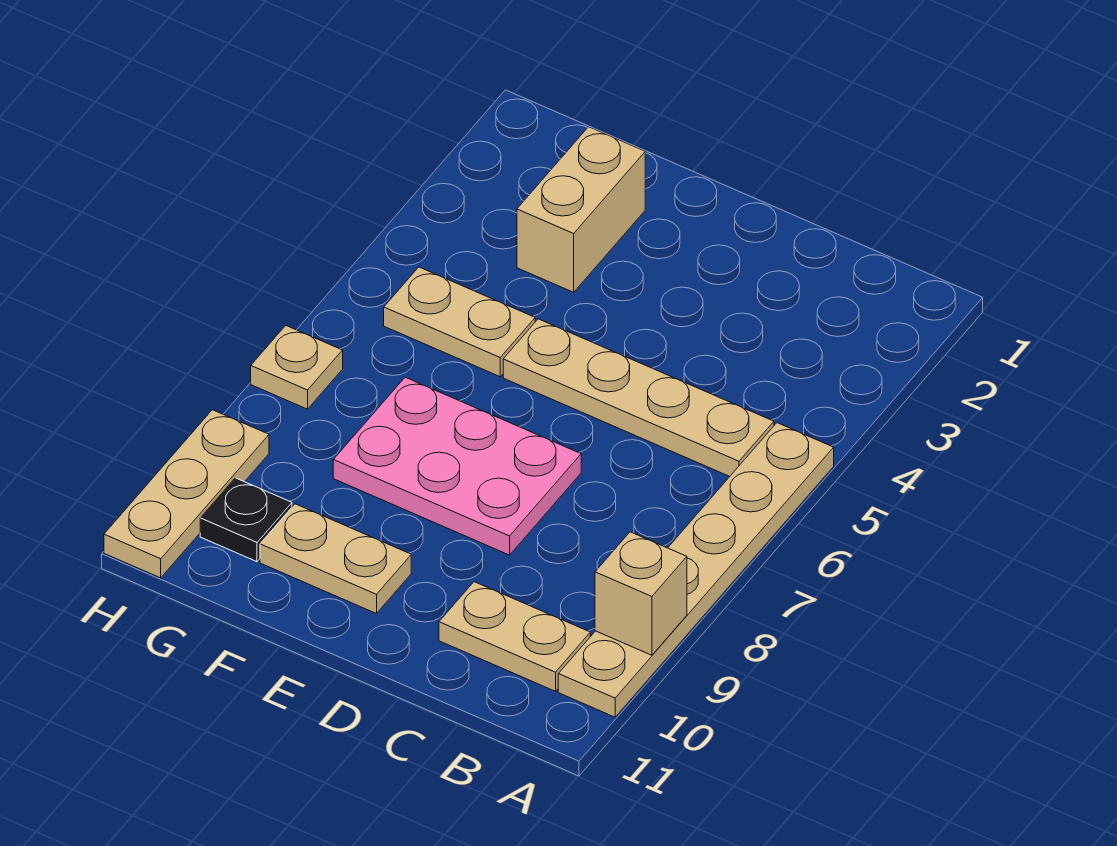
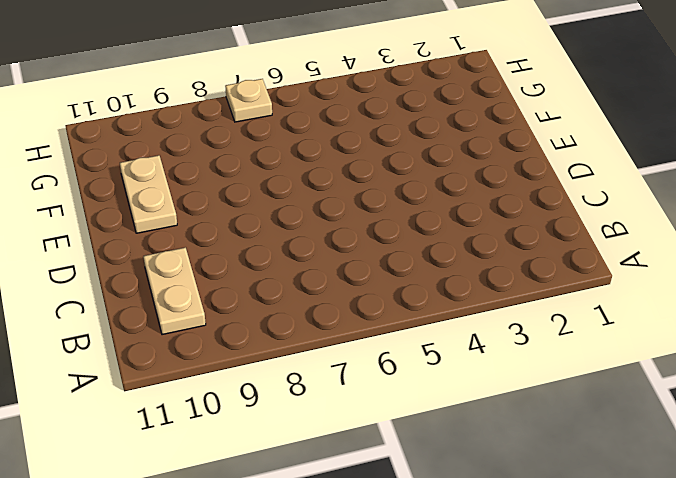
none -> tan 1x6 plate [558,423,834,717]
none -> tan 1x4 plate [503,319,774,477]

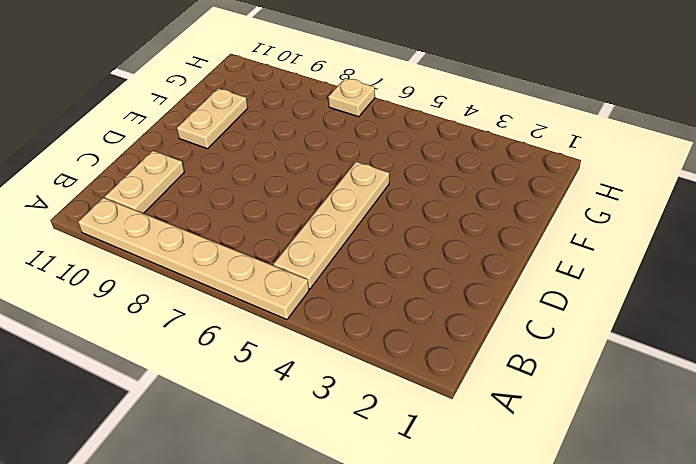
none -> pink 2x3 plate [333,377,581,555]
none -> tan 1x2 brick [517,127,645,292]

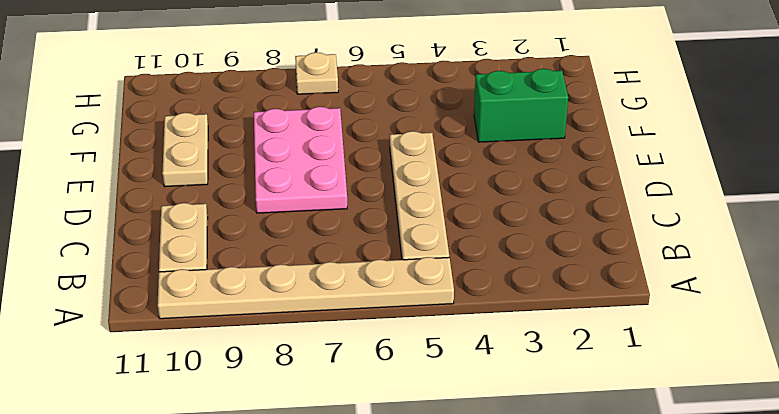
green 1x2 brick [474,69,568,142] -> tan 1x2 brick [517,127,645,292]
none -> tan 1x2 plate [384,267,535,377]
none -> black 1x1 plate [200,478,292,562]

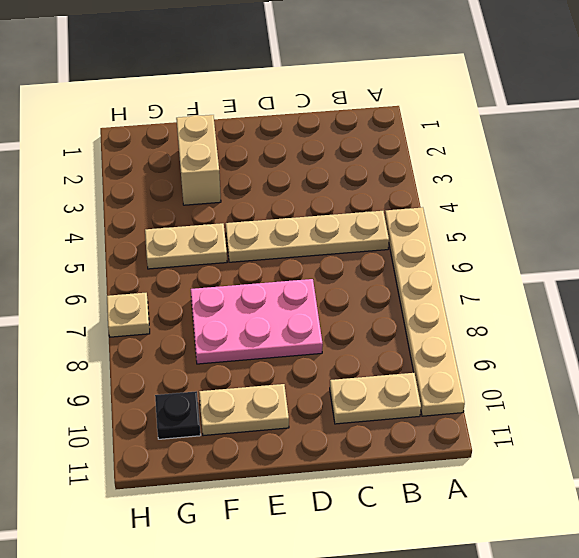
none -> tan 1x3 plate [104,410,269,578]
none -> tan 1x1 brick [595,532,687,655]

